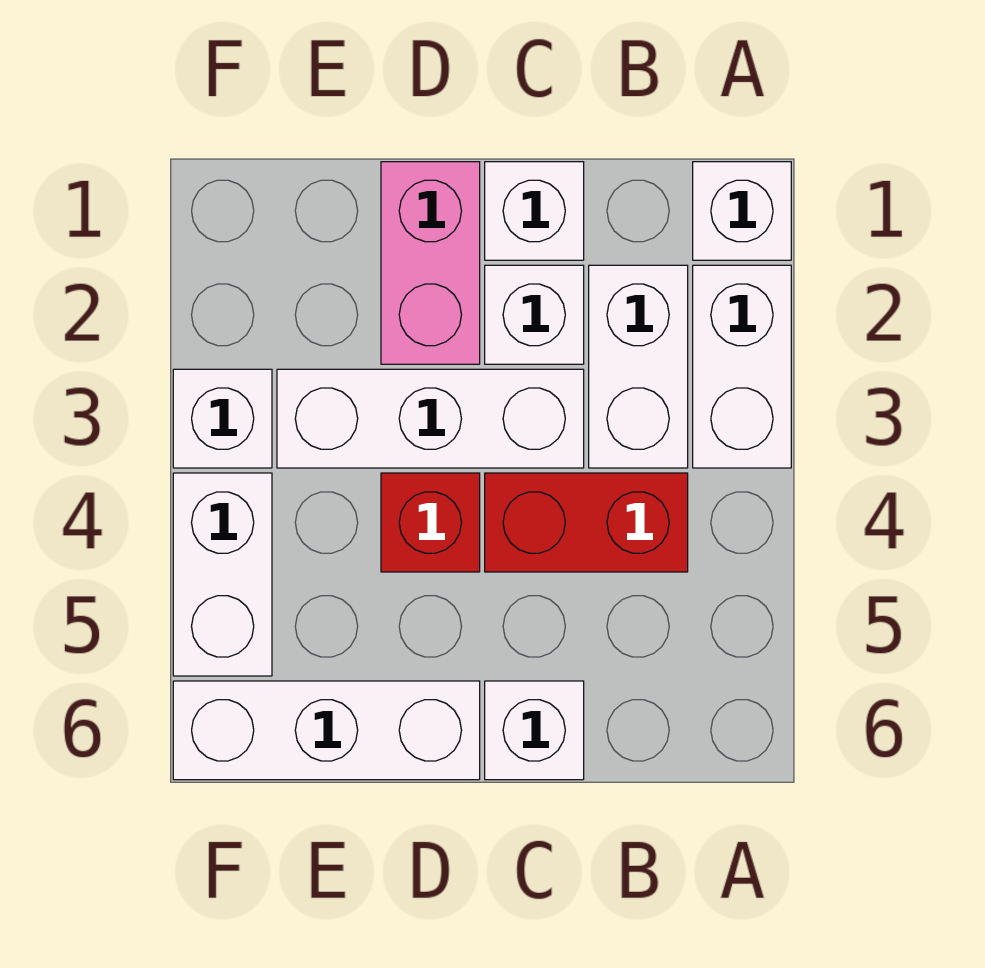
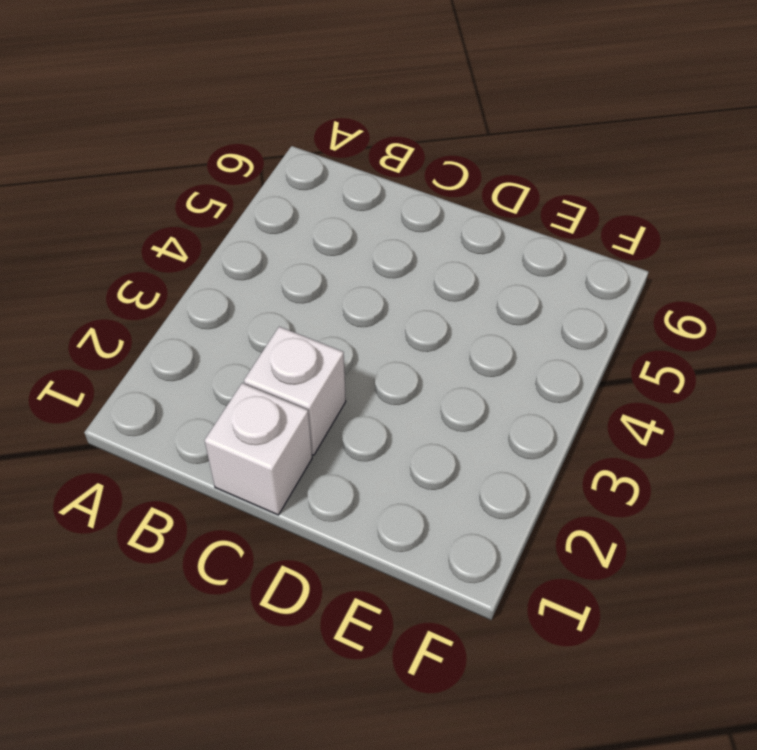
none -> white 1x1 brick [693,162,791,260]
none -> white 1x2 brick [693,265,791,468]
none -> white 1x2 brick [589,265,688,468]

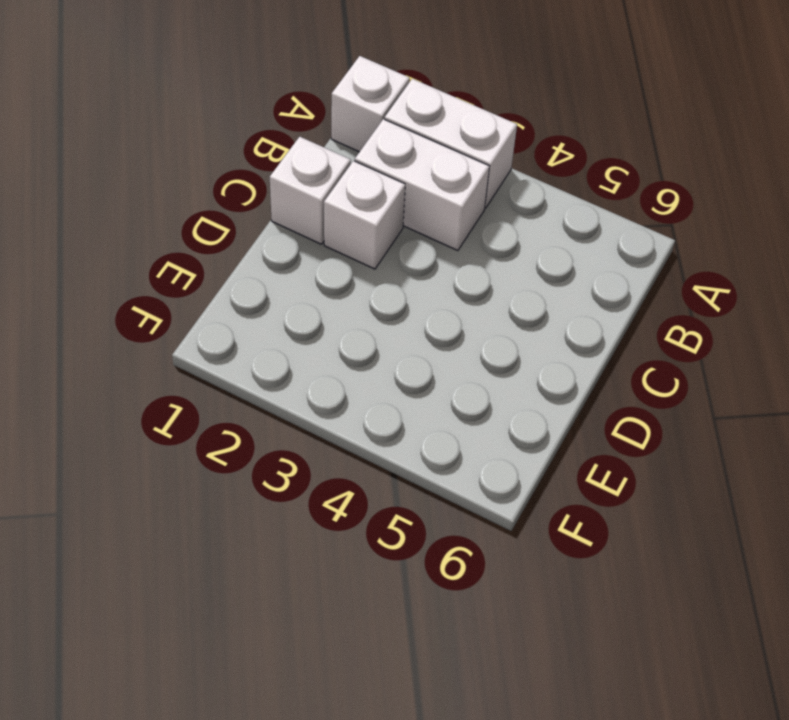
none -> red 1x2 brick [485,473,688,572]
none -> white 1x3 brick [277,369,584,468]
none -> white 1x1 brick [485,681,584,780]

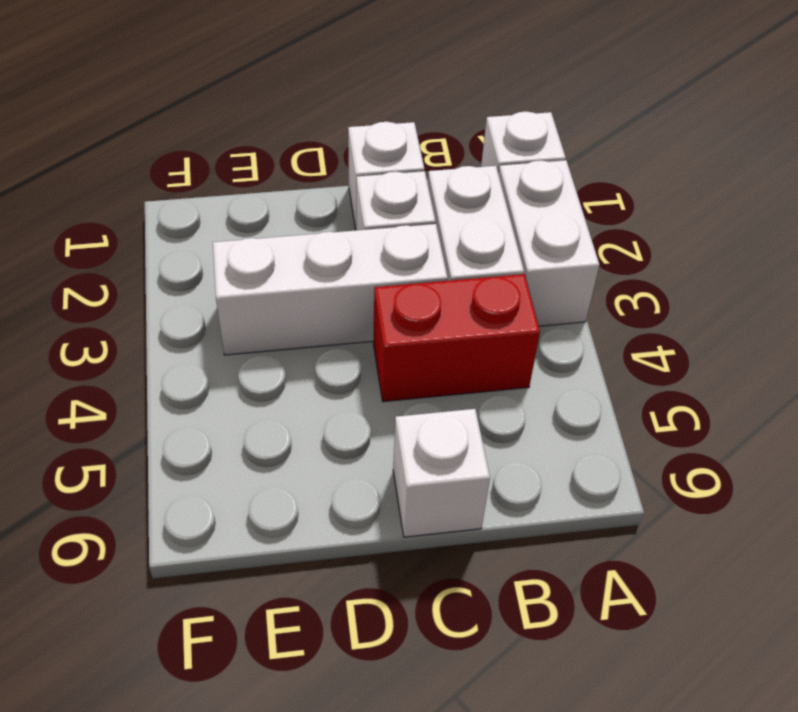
none -> pink 1x2 brick [381,162,480,364]
none -> red 1x1 brick [381,473,480,572]
none -> white 1x3 brick [173,681,480,780]

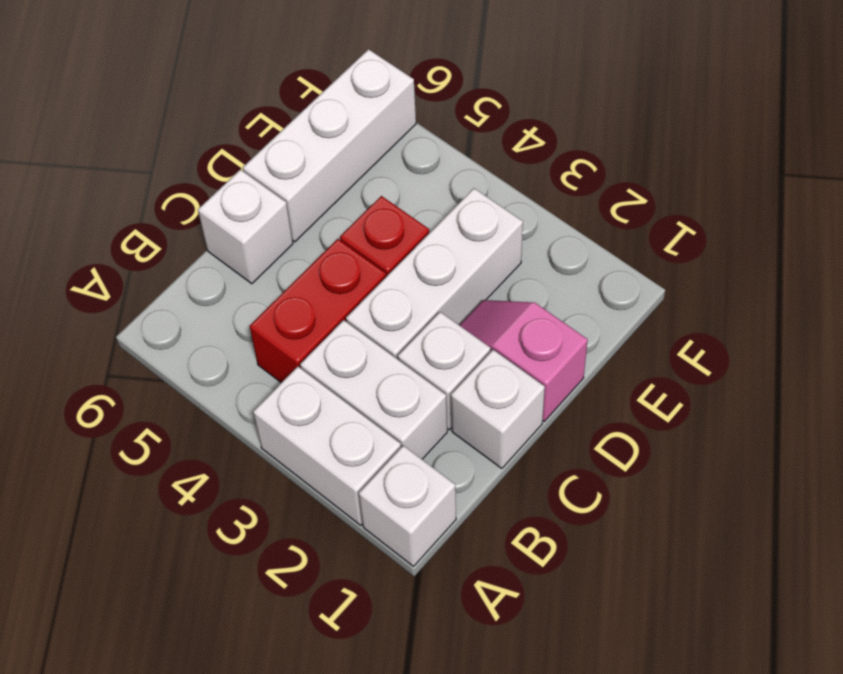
pink 1x2 slope [459,300,588,421] -> pink 1x2 brick [381,162,480,364]
none -> white 1x1 brick [173,369,272,468]
none -> white 1x2 brick [173,473,272,676]

